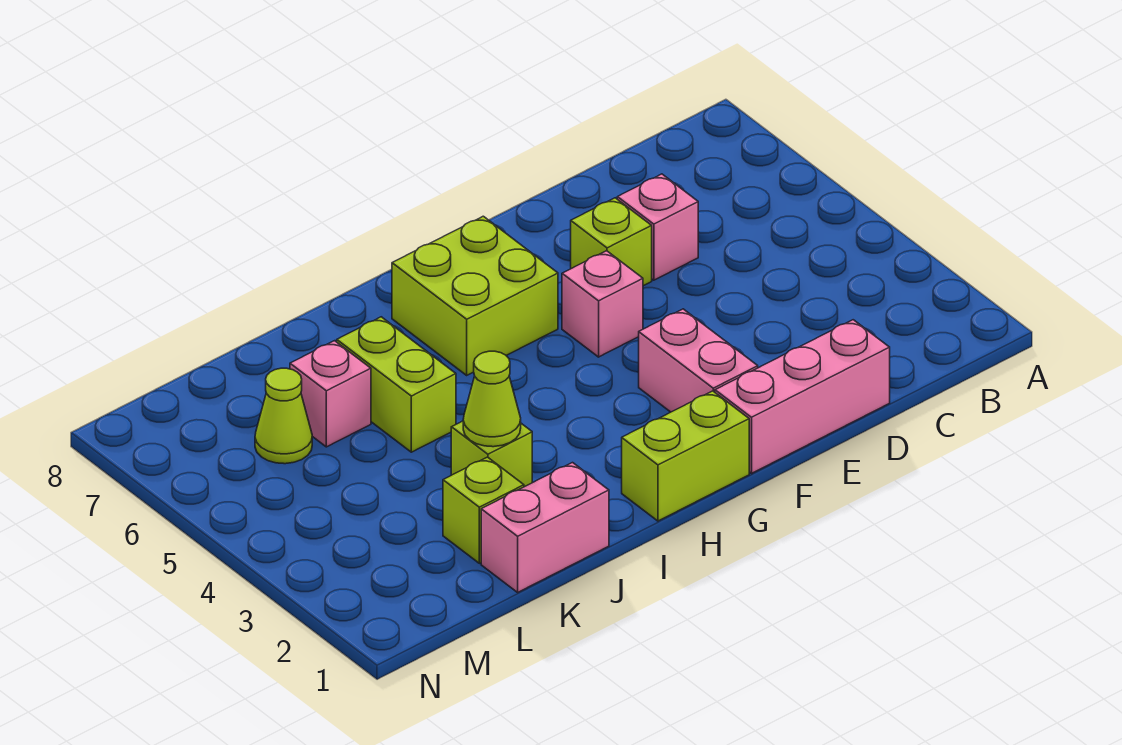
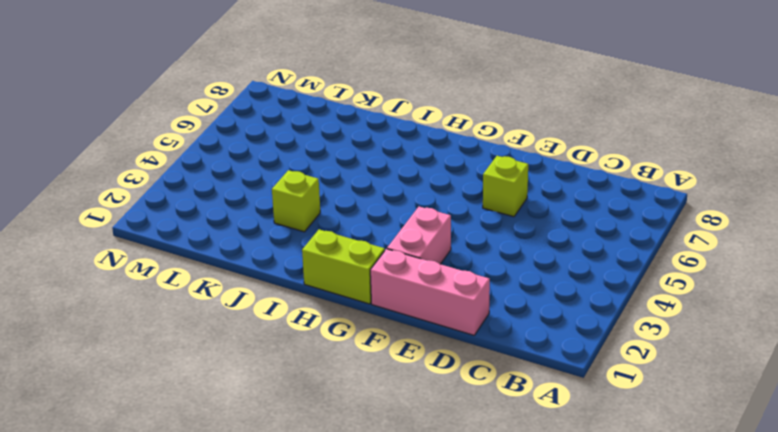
none -> pink 1x1 brick [617,174,698,280]
none -> pink 1x1 brick [562,251,643,357]
none -> lime 2x2 brick [392,216,558,375]

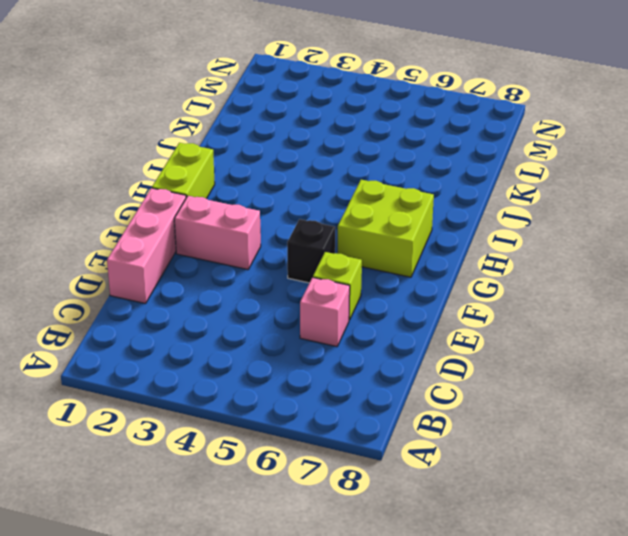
black 1x1 brick [287,219,335,283] -> pink 1x1 brick [562,251,643,357]
none -> pink 1x2 brick [481,463,609,592]
none -> lime 1x1 brick [451,421,532,487]
none -> lime 1x2 brick [337,317,456,452]

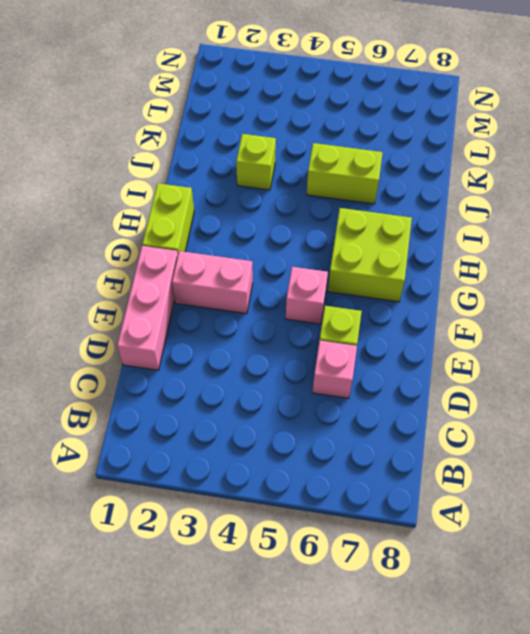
none -> pink 1x2 brick [481,463,609,592]
none -> lime 1x1 brick [443,457,524,563]
none -> pink 1x1 brick [290,341,371,447]

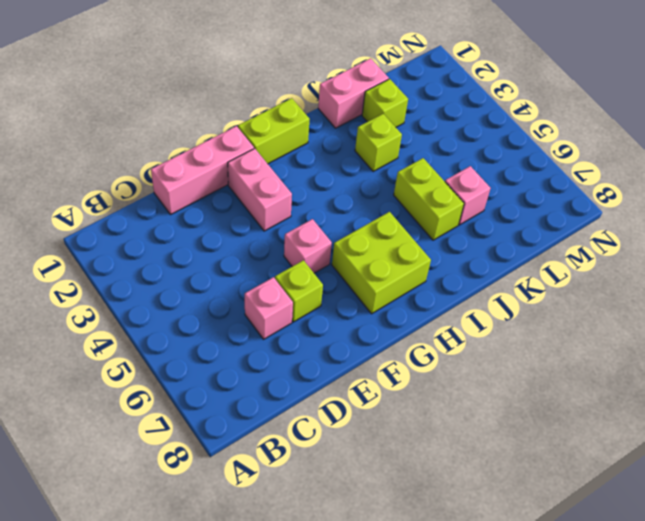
none -> lime 1x1 cone [255,368,312,464]
none -> lime 1x1 cone [463,351,521,447]

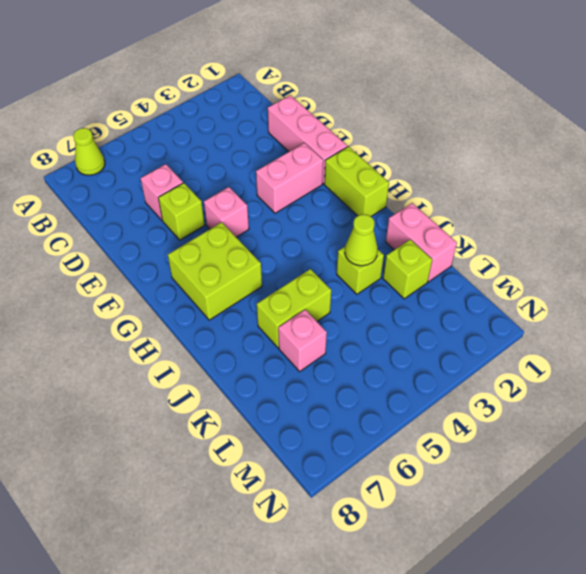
lime 1x1 cone [73,128,105,175] -> lime 1x1 cone moved to [255,368,312,464]

